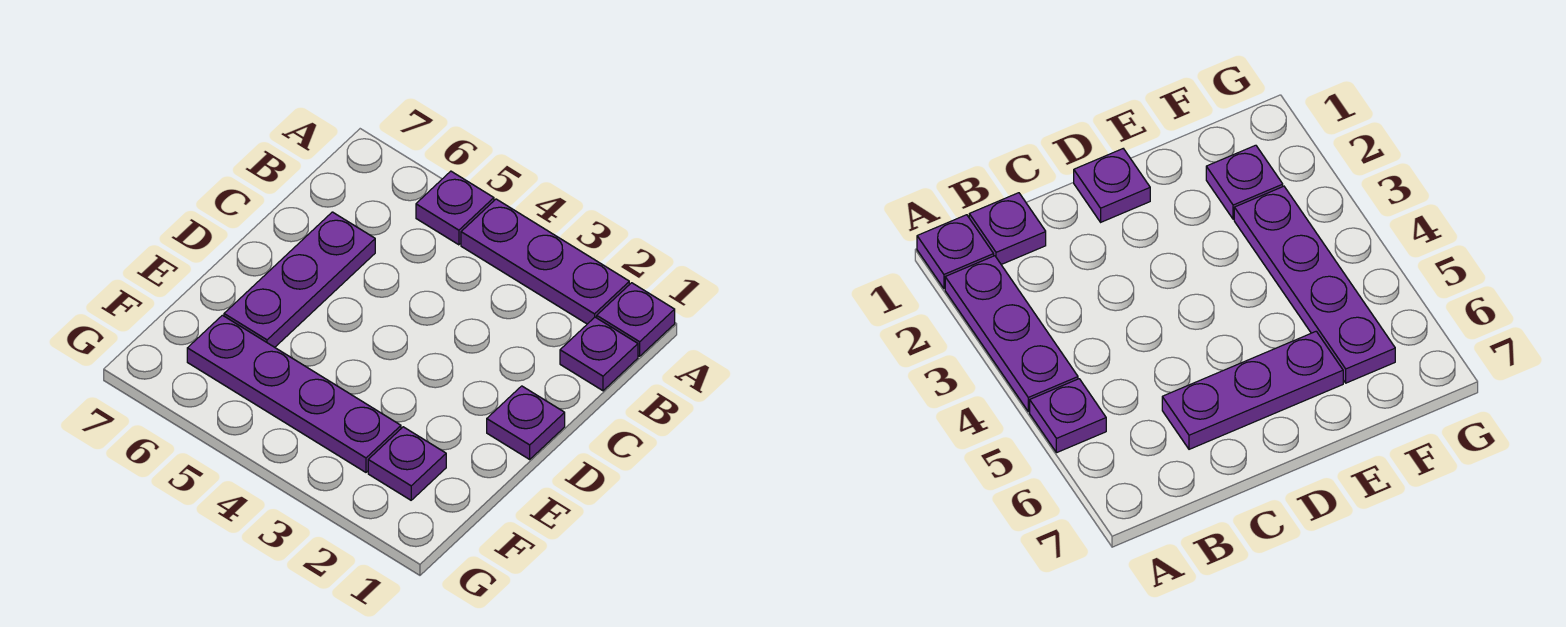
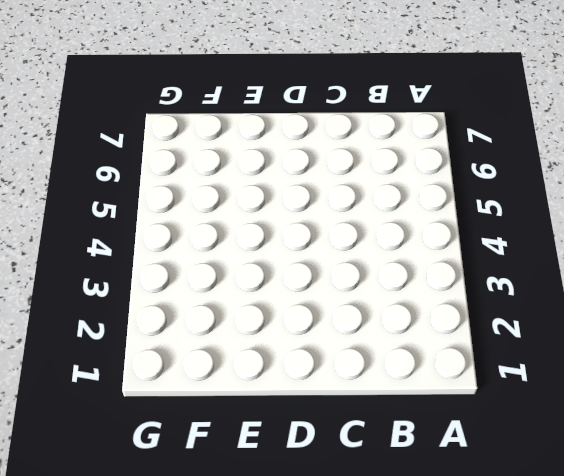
none -> purple 1x1 plate [597,283,675,356]
none -> purple 1x3 plate [461,199,629,324]

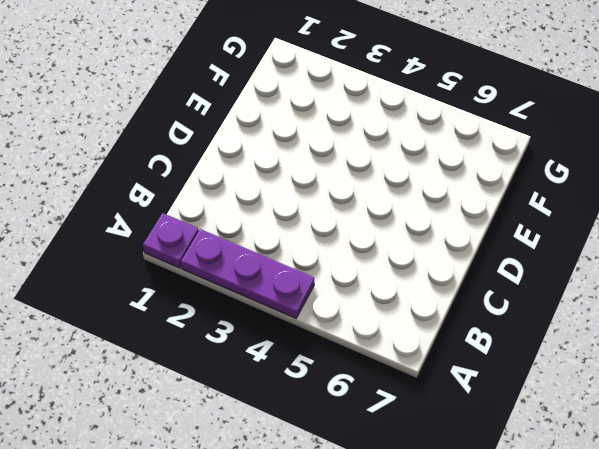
none -> purple 1x1 plate [416,171,494,245]
none -> purple 1x1 plate [560,317,638,391]

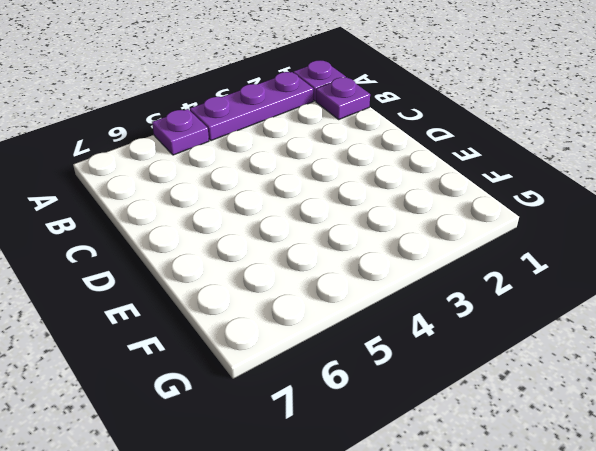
none -> purple 1x3 plate [224,212,375,347]
none -> purple 1x1 plate [487,386,565,459]

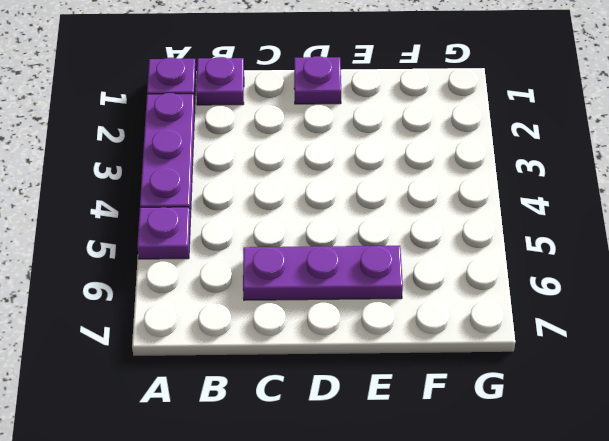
none -> purple 1x1 plate [368,427,446,500]
none -> purple 1x4 plate [187,315,401,472]

